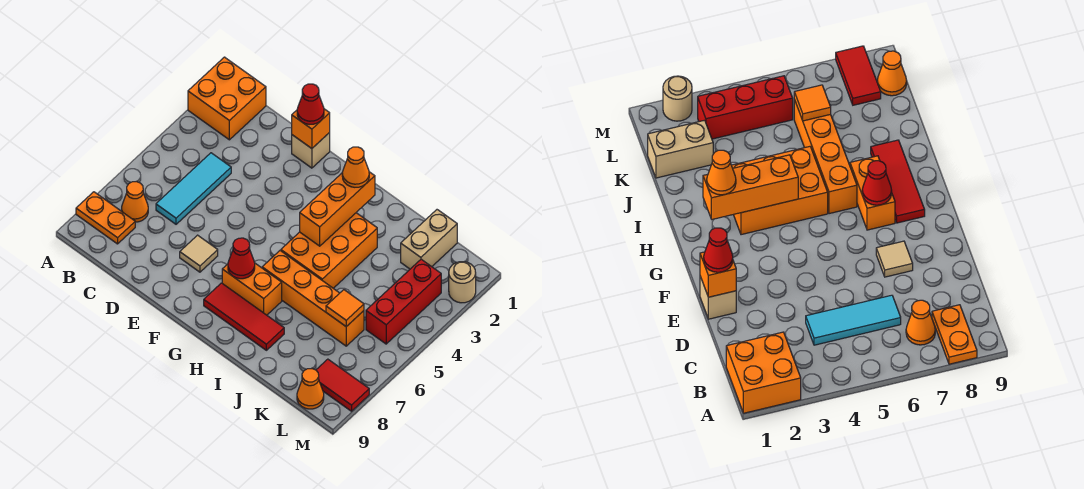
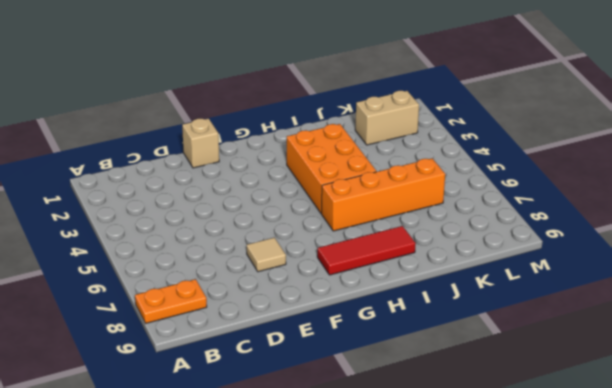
tan 1x2 brick [355,91,419,145] -> tan 1x2 brick turned to [401,210,457,269]
none -> orange 2x2 brick [188,57,266,140]
none -> orange 1x1 cone [122,182,148,222]
none -> cyan 1x3 tile [156,153,231,224]

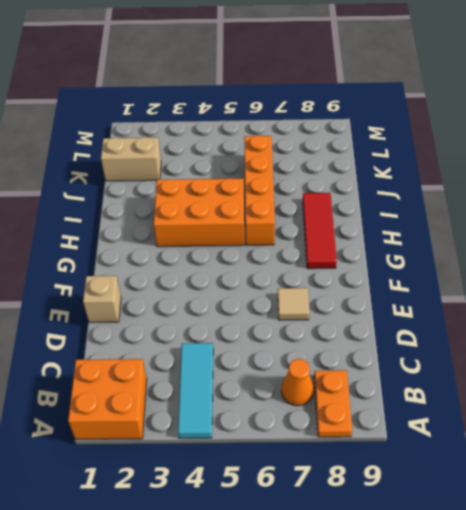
cyan 1x3 tile [178,343,213,438] -> cyan 1x3 tile turned to [156,153,231,224]
none -> orange 1x2 brick [222,263,282,315]
none -> red 1x3 brick [366,259,441,344]
none -> red 1x2 tile [316,359,369,411]

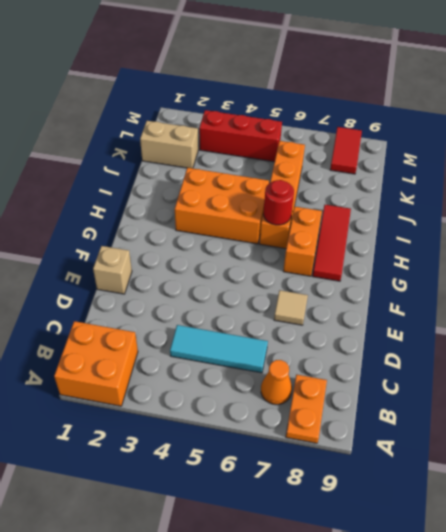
red 1x1 round brick [263,180,294,225] -> none
none -> orange 1x1 cone [297,368,324,409]
none -> tan 1x1 round brick [449,262,476,303]
none -> orange 1x1 brick [292,109,330,148]

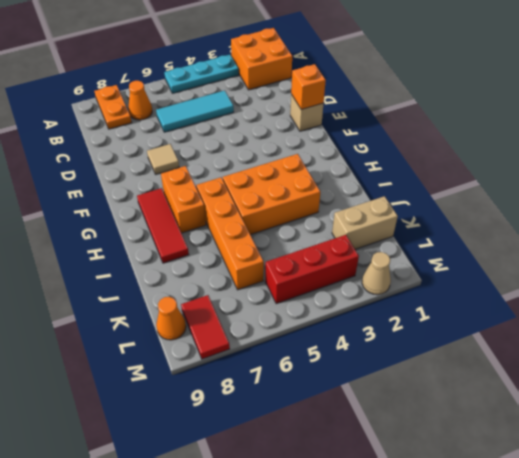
cyan 1x3 plate [164,55,239,93] -> none
tan 1x1 cone [362,252,391,295] -> tan 1x1 round brick [449,262,476,303]
none -> red 1x1 cone [228,238,255,279]
none -> orange 1x3 brick [300,172,375,246]
none -> orange 1x1 tile [326,290,364,327]

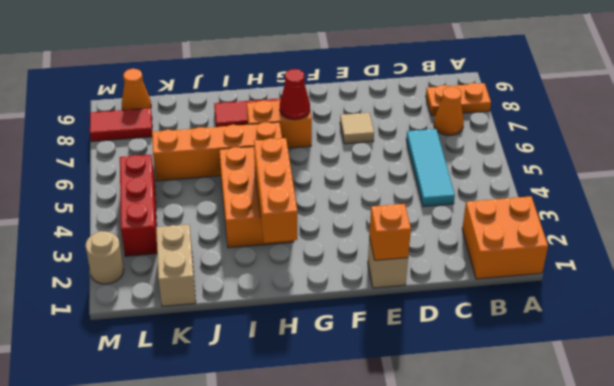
none -> orange 1x1 tile [326,290,364,327]
none -> red 1x1 cone [297,84,324,124]
none -> orange 1x1 cone [342,147,369,187]

